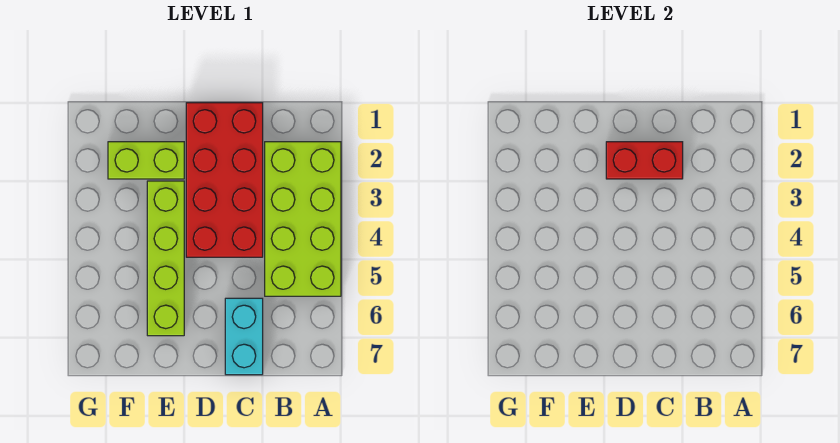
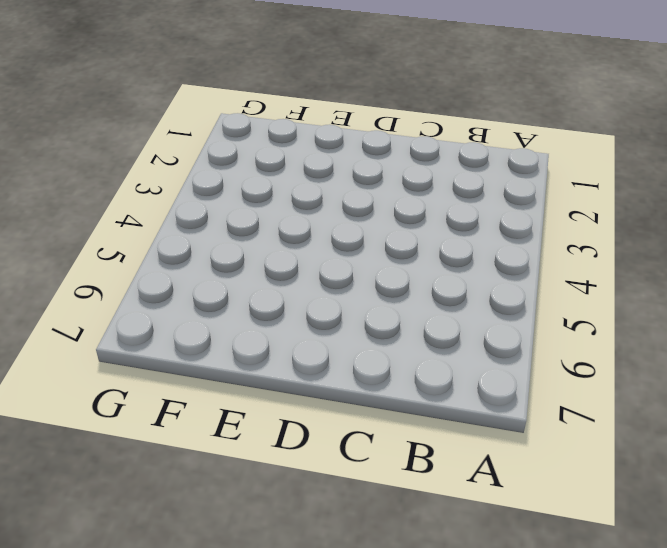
none -> lime 2x4 brick [265,142,341,296]
none -> red 2x4 brick [186,103,263,257]

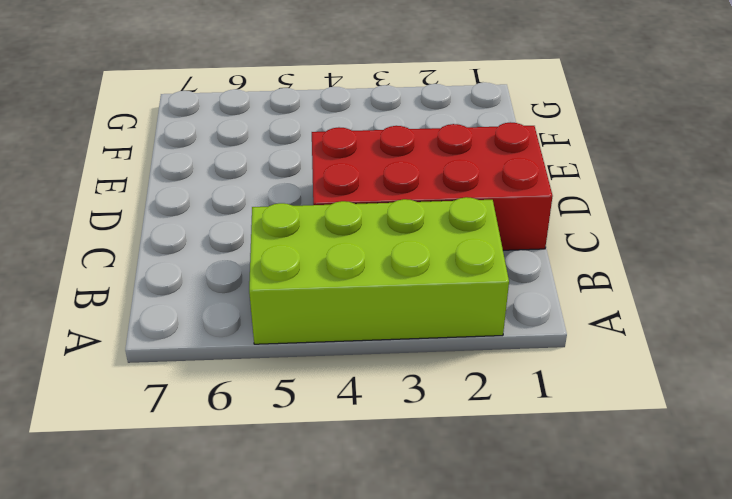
none -> cyan 1x2 brick [225,298,263,375]
none -> lime 1x2 brick [108,142,184,179]

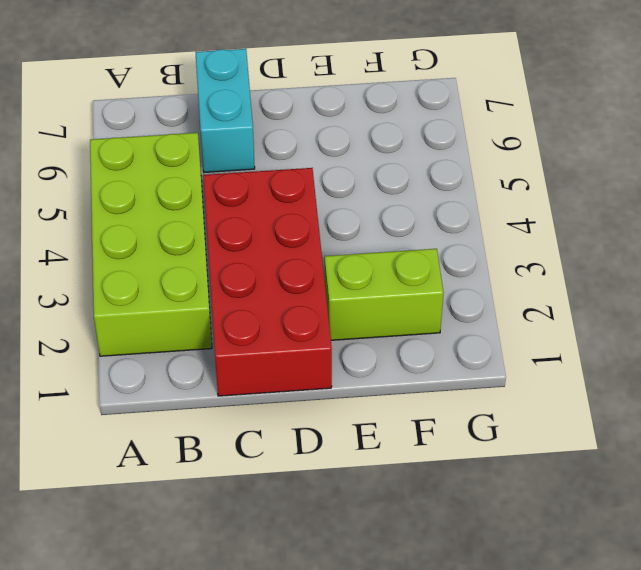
none -> lime 1x4 brick [147,181,184,336]
none -> red 1x2 brick [606,142,683,179]

